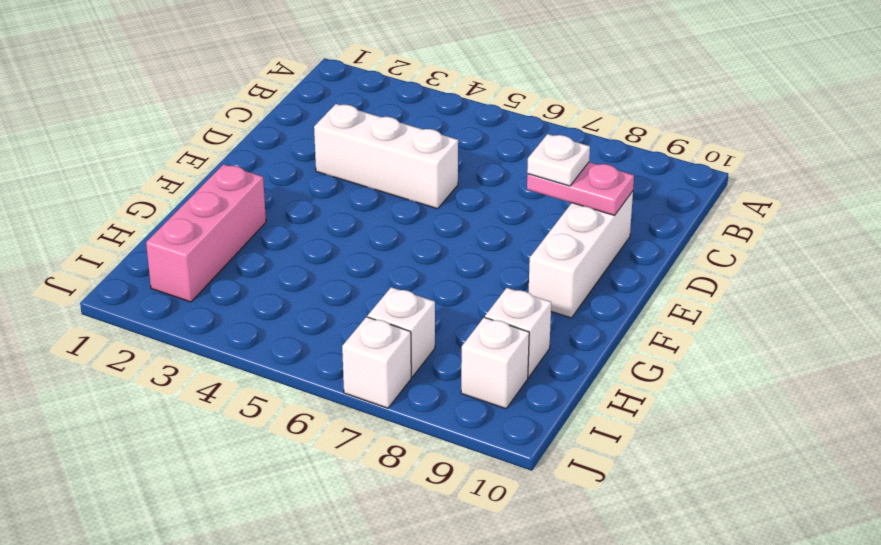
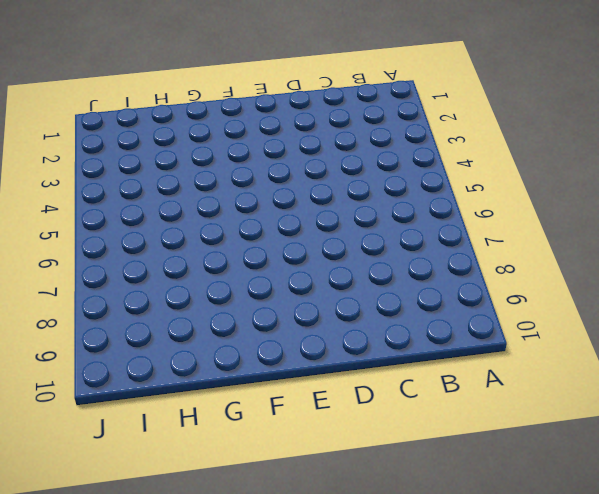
none -> white 1x3 brick [314,104,458,209]
none -> white 1x3 brick [529,191,633,318]

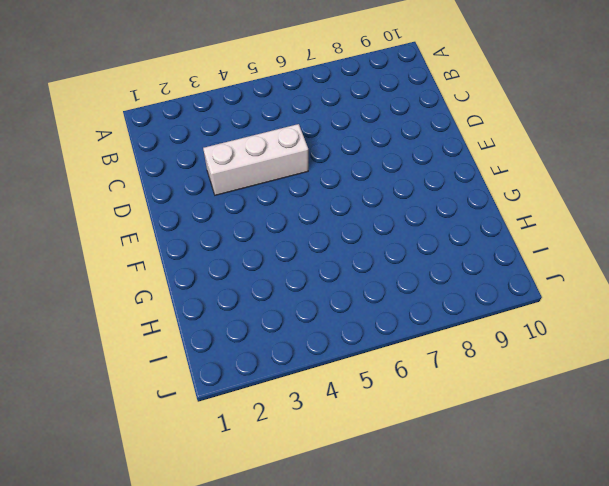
none -> white 1x3 brick [529,191,633,318]
none -> pink 1x3 brick [146,164,266,302]

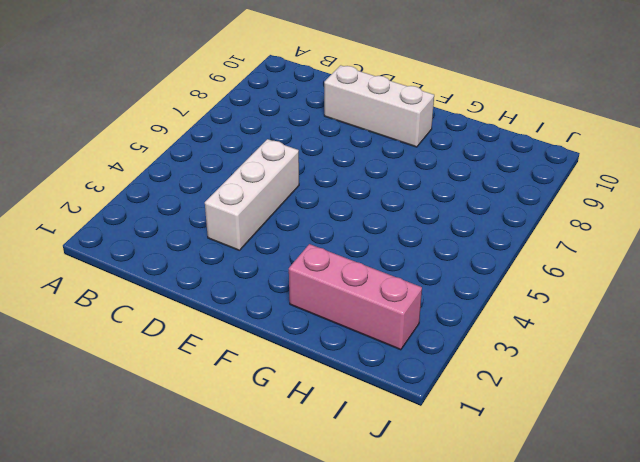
none -> white 1x1 brick [485,288,551,377]
none -> white 1x1 brick [368,287,435,377]

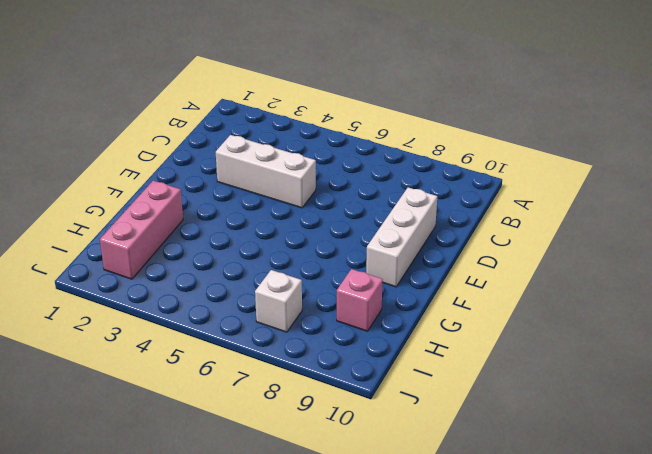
pink 1x1 brick [337,269,383,331] -> white 1x1 brick [485,288,551,377]
none -> white 1x1 brick [461,317,529,409]
none -> white 1x1 brick [342,317,411,408]

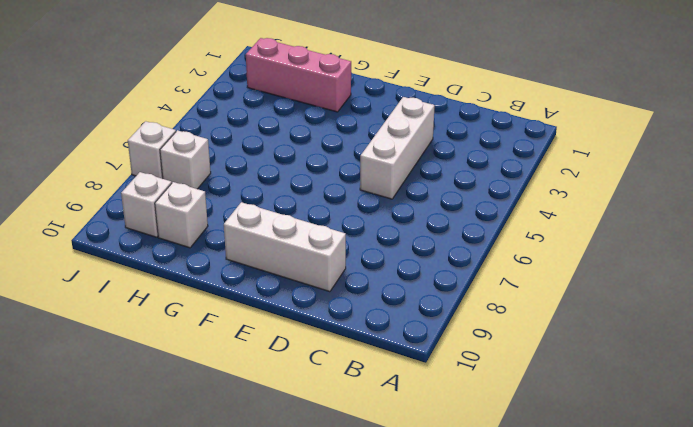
none -> pink 1x2 plate [527,162,634,215]
none -> white 1x1 plate [527,134,590,186]

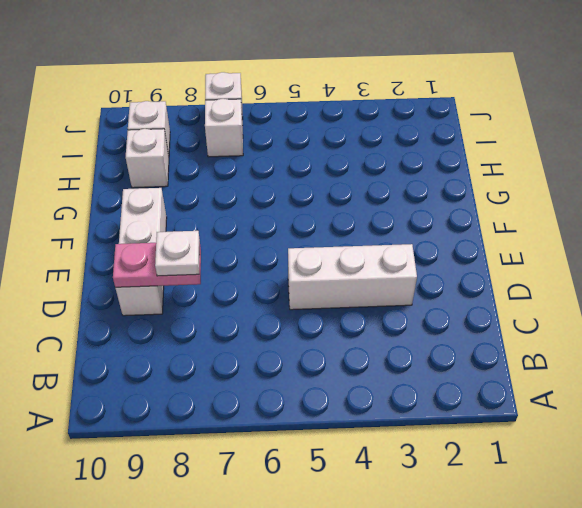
none -> pink 1x3 brick [146,164,266,302]

